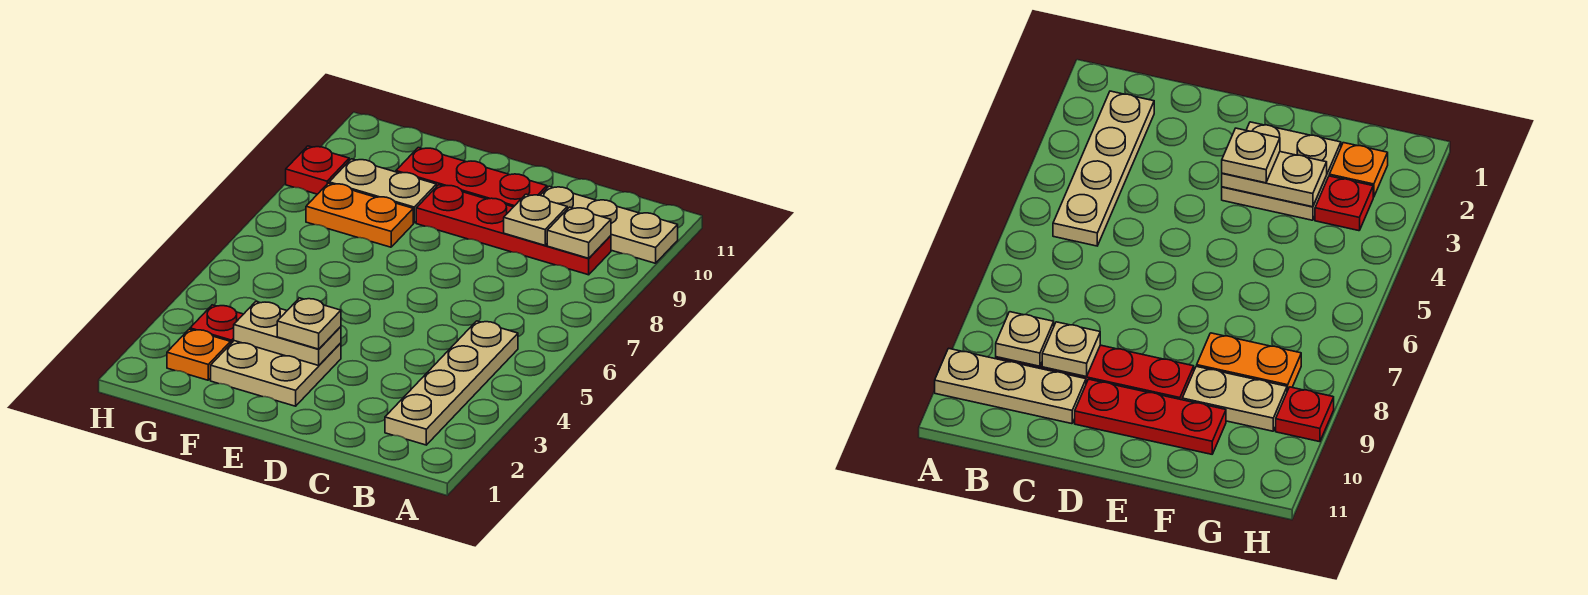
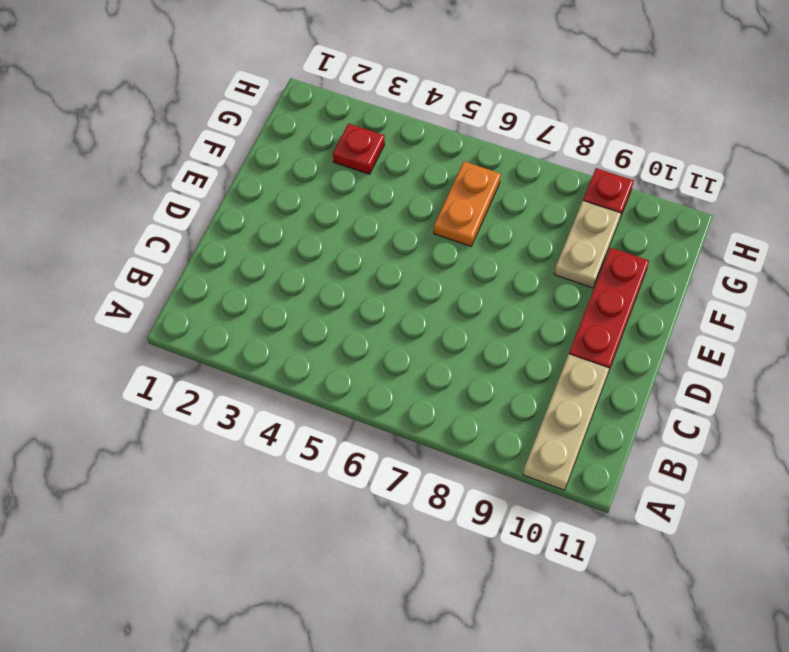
orange 1x2 plate [434,162,501,246] -> orange 1x2 plate moved to [306,183,413,247]
none -> tan 1x4 plate [385,321,518,445]
none -> red 1x4 plate [416,185,611,275]
none -> tan 2x2 plate [211,341,341,406]

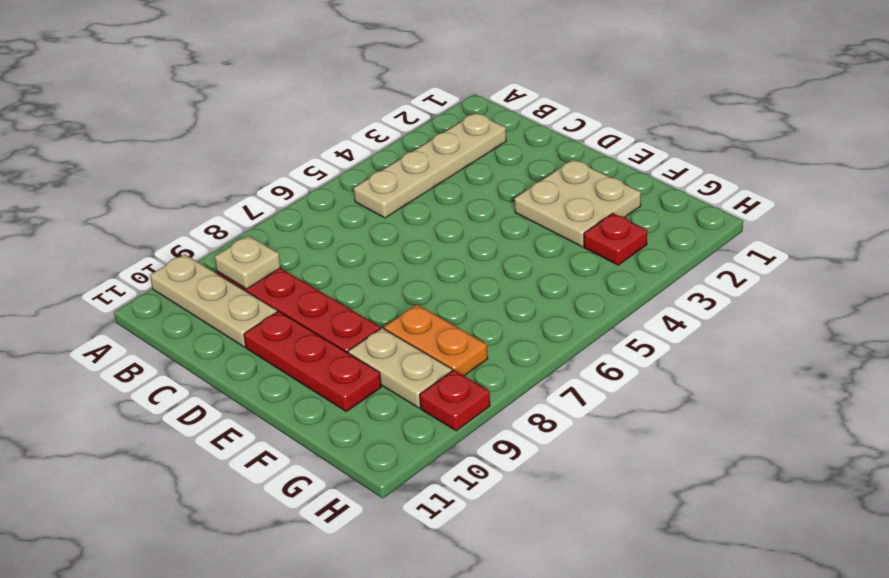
none -> orange 1x1 plate [167,329,231,380]
none -> tan 1x1 plate [504,194,567,245]
none -> tan 1x2 plate [234,302,341,365]

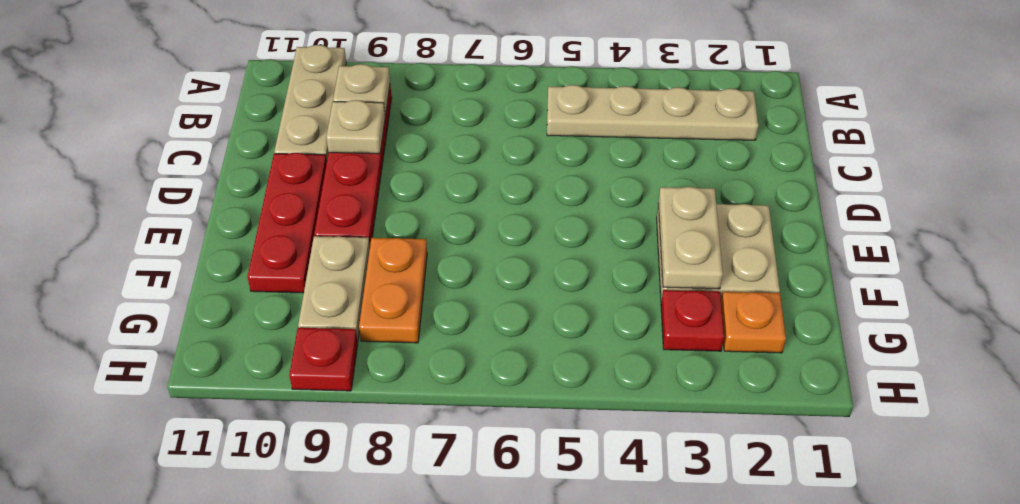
none -> tan 1x1 plate [277,298,341,349]

